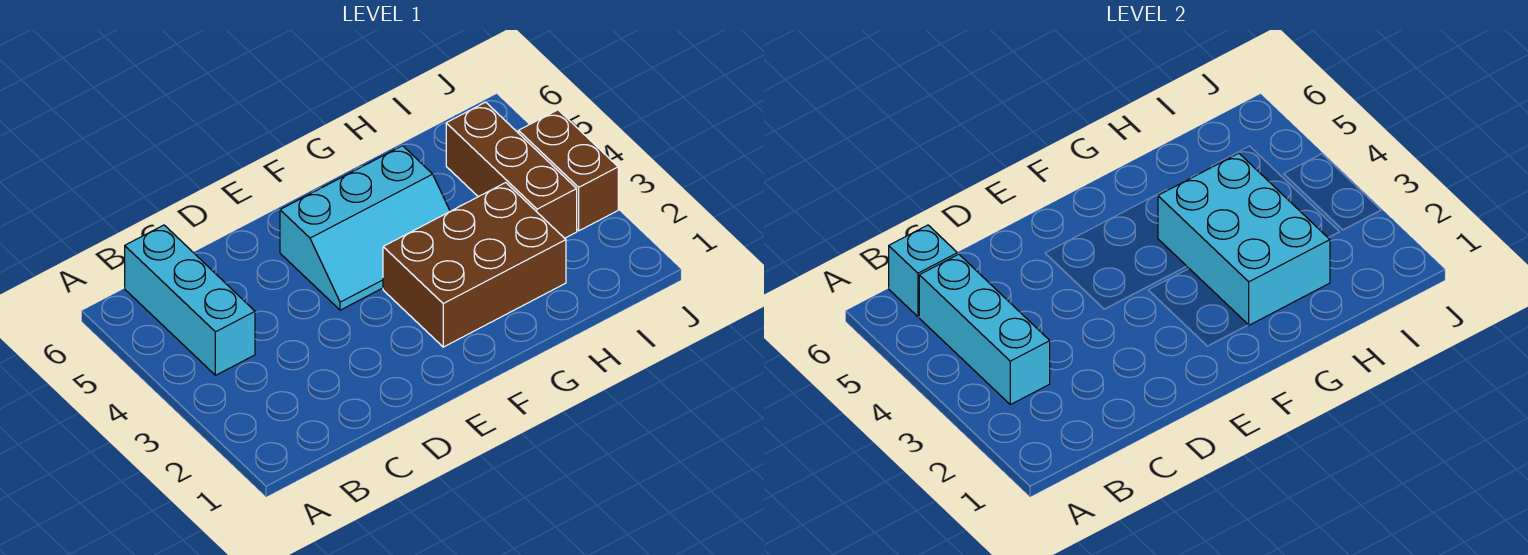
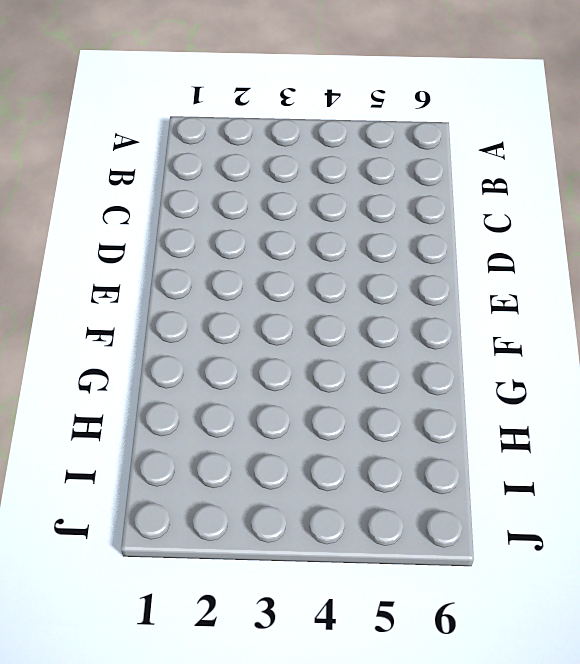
none -> cyan 1x3 brick [125,225,255,375]
none -> cyan 2x3 slope [280,146,450,310]

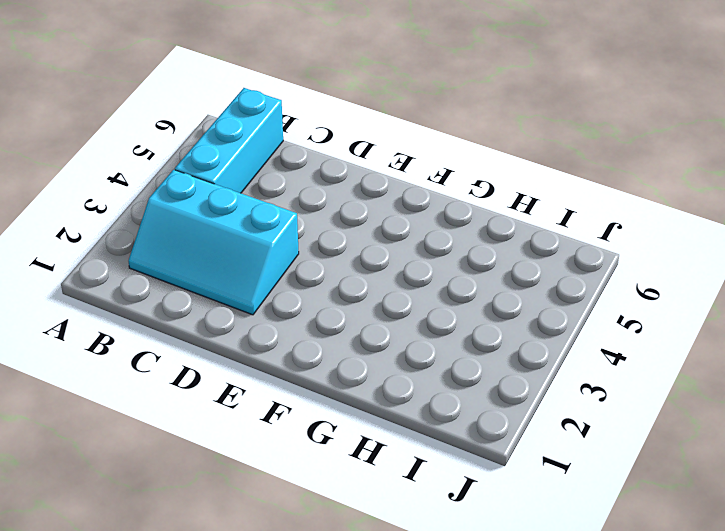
cyan 2x3 slope [129,170,299,315] -> cyan 2x3 slope moved to [280,146,450,310]
none -> brown 2x3 brick [383,183,566,347]
none -> brown 1x3 brick [446,102,577,238]

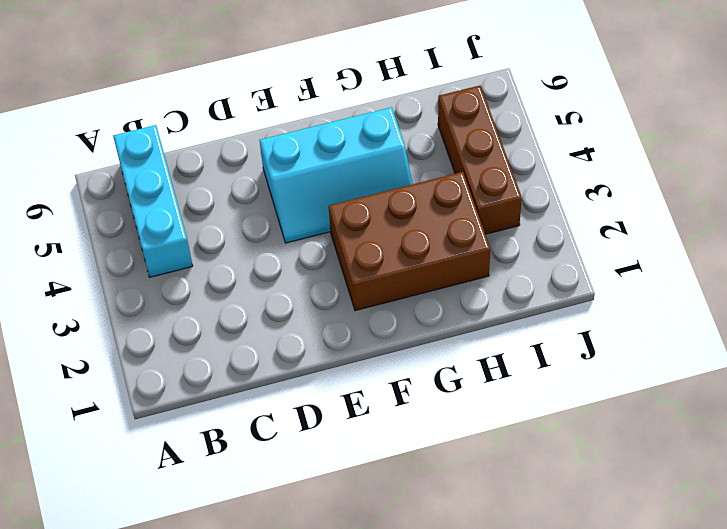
none -> brown 1x2 brick [519,110,618,231]
none -> cyan 1x3 brick [919,254,1050,405]

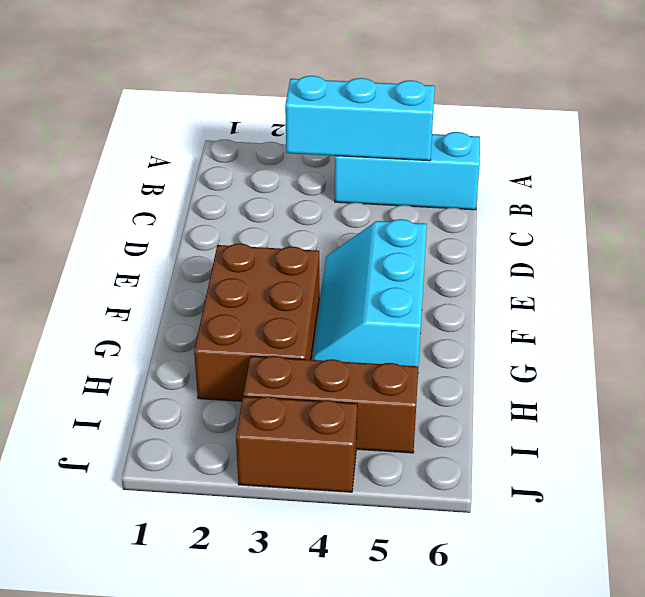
none -> cyan 1x1 brick [889,225,957,317]
none -> cyan 2x3 brick [1158,153,1330,325]

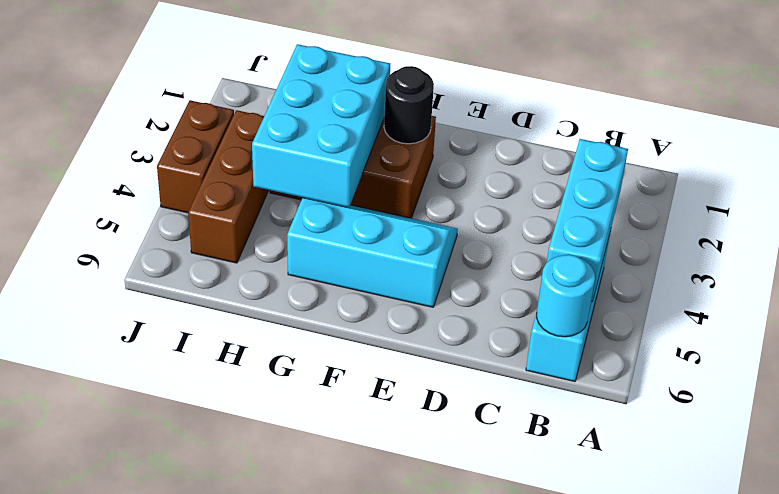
cyan 1x1 round brick [537,255,595,337] -> cyan 1x1 brick [889,225,957,317]
black 1x1 round brick [384,66,434,144] -> none

